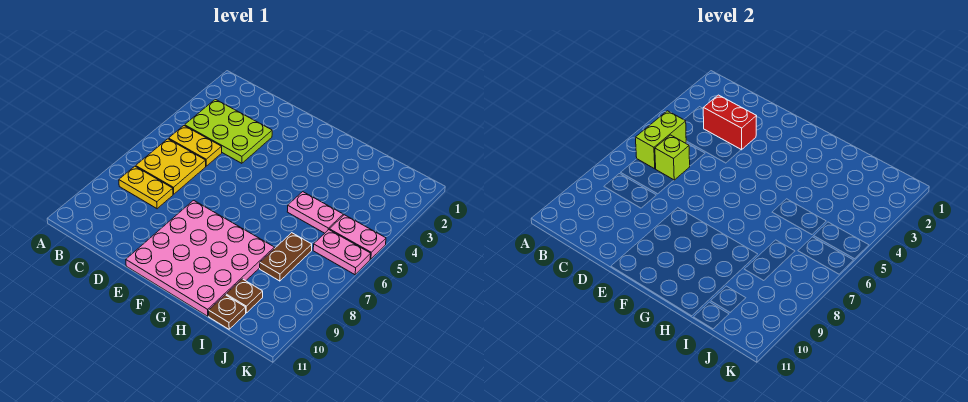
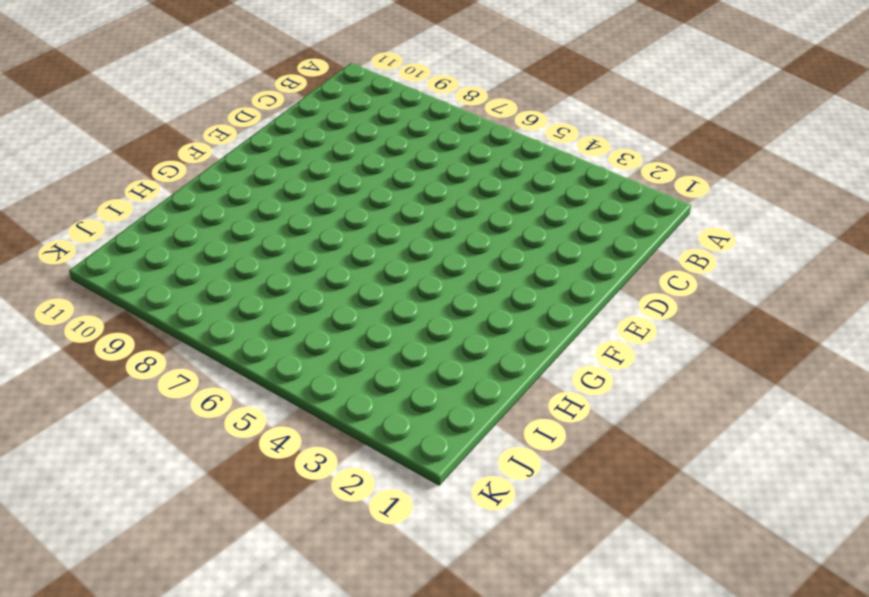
none -> lime 2x3 plate [185,99,272,163]
none -> yellow 1x2 plate [169,126,222,166]
none -> yellow 2x2 plate [136,139,206,194]

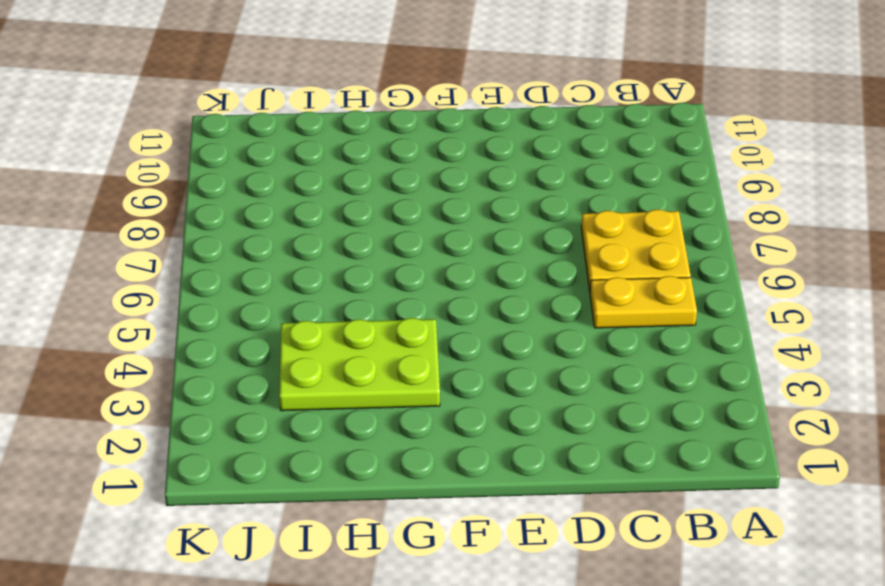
lime 2x3 plate [279,318,440,411] -> lime 2x3 plate moved to [185,99,272,163]
none -> yellow 1x2 plate [119,166,173,209]
none -> pink 4x4 plate [126,200,275,316]
none -> pink 1x2 plate [287,192,343,233]

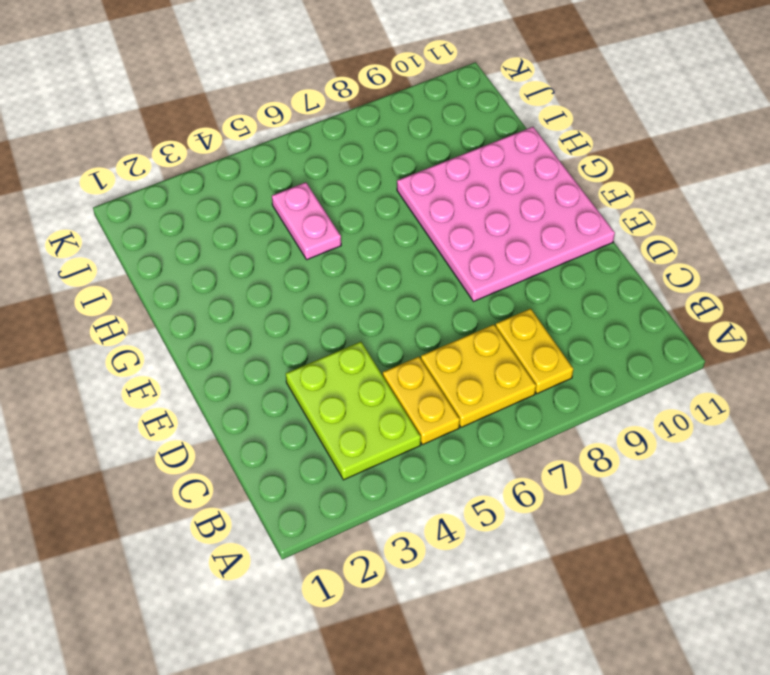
none -> brown 1x2 plate [260,233,312,281]
none -> brown 1x1 plate [226,279,263,313]
none -> brown 1x1 plate [209,295,246,329]

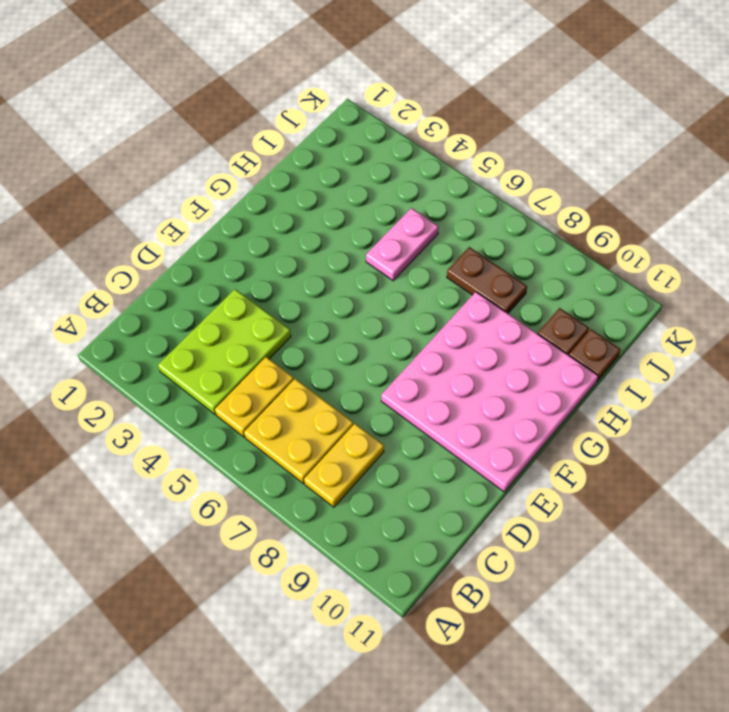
none -> pink 1x2 plate [329,215,386,259]
none -> pink 1x2 plate [313,230,371,275]
none -> lime 1x2 brick [635,111,686,169]

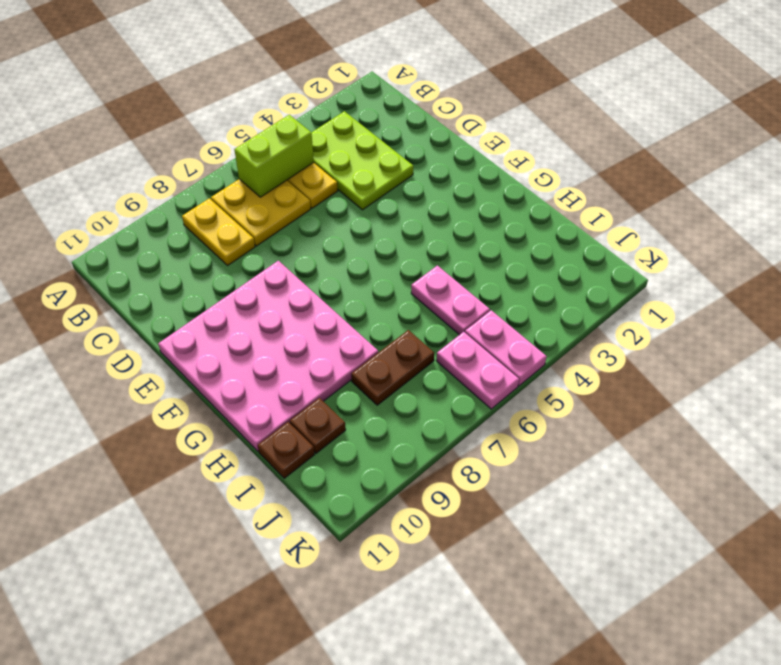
none -> red 1x2 brick [703,95,757,150]
none -> lime 1x1 brick [655,135,690,180]

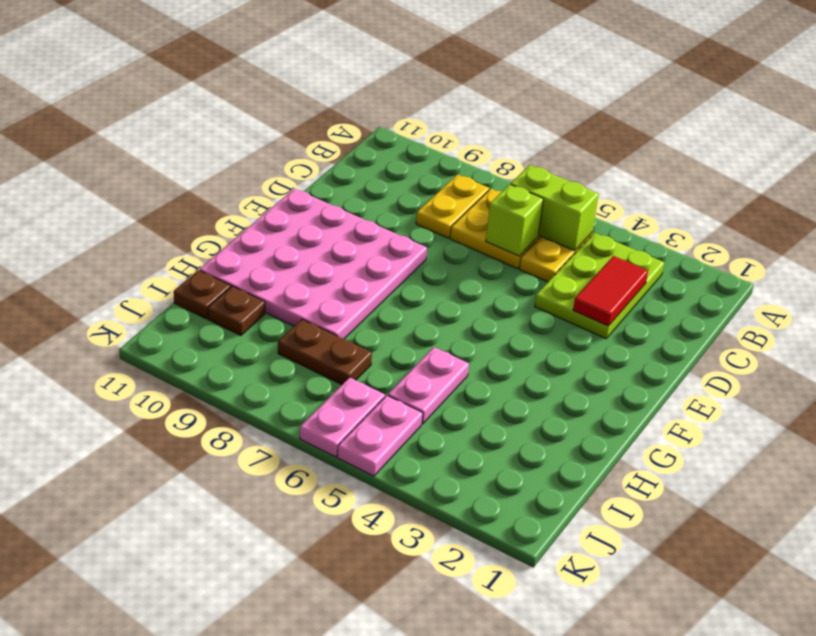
red 1x2 tile [573,256,648,326] -> red 1x2 brick [703,95,757,150]

